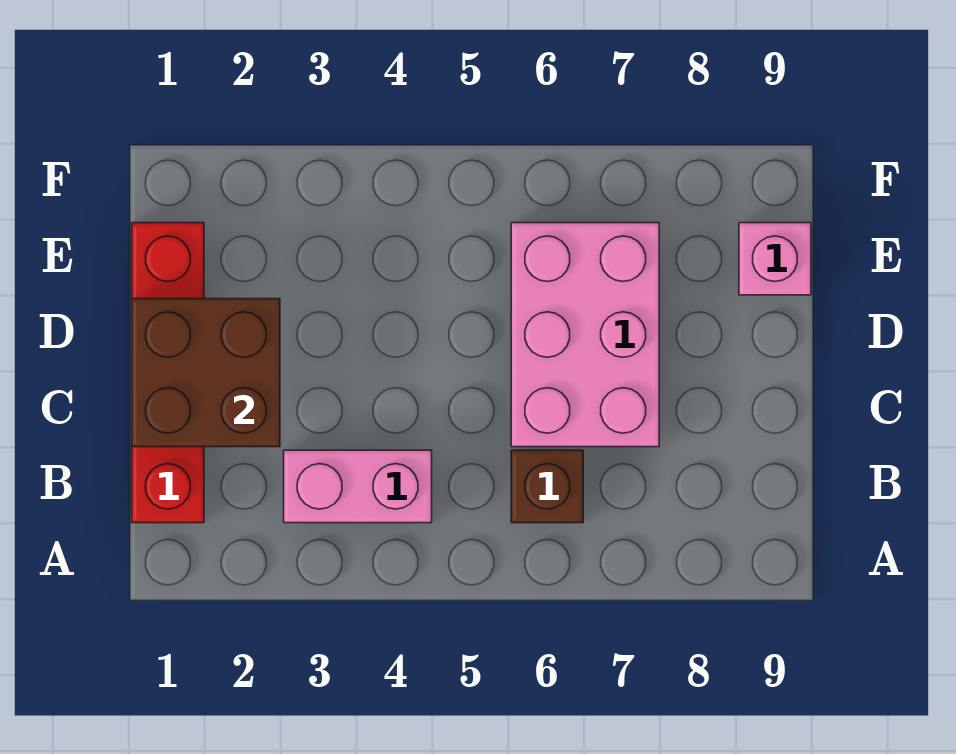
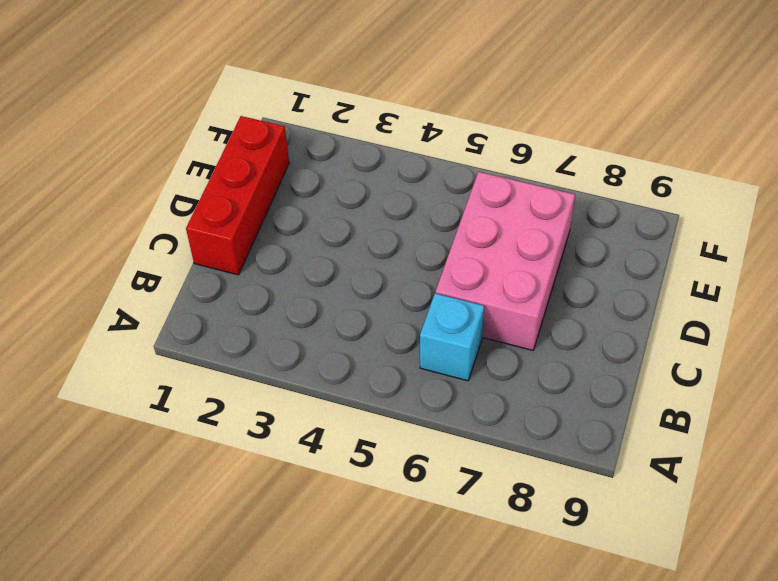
cyan 1x1 brick [420,293,484,381] -> brown 1x1 brick [511,450,583,523]
red 1x3 brick [186,116,289,275] -> red 1x4 brick [132,223,204,523]
none -> pink 1x2 brick [284,450,432,523]
none -> pink 1x1 brick [739,223,811,295]

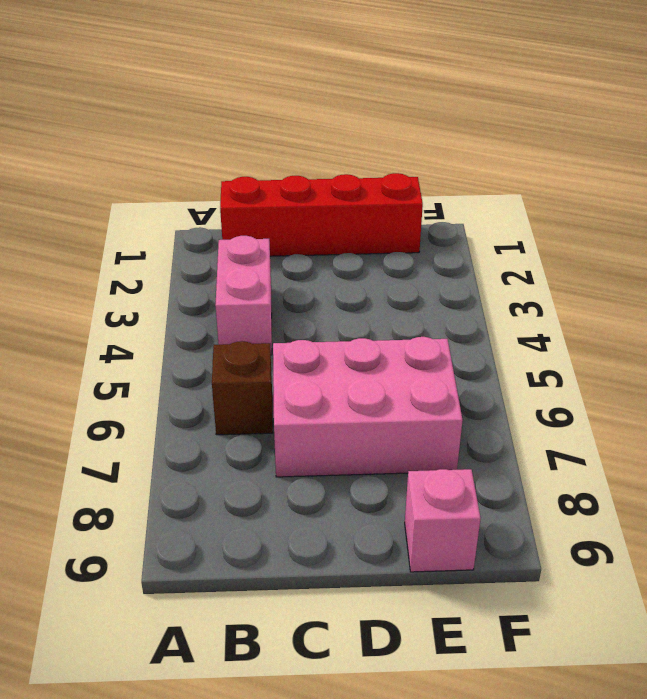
none -> brown 2x2 brick [132,299,280,447]

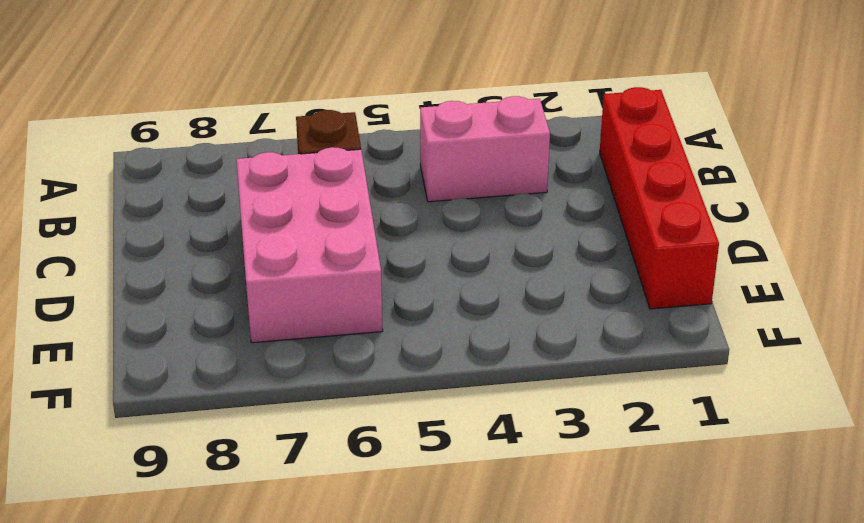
none -> pink 1x1 brick [739,223,811,295]
none -> brown 2x2 brick [132,299,280,447]

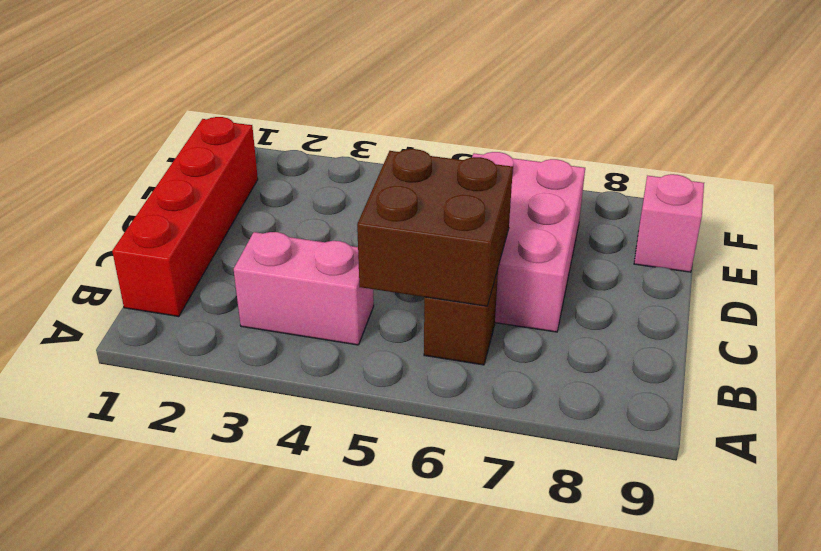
brown 2x2 brick [357,149,513,306] -> brown 2x2 brick moved to [132,299,280,447]

